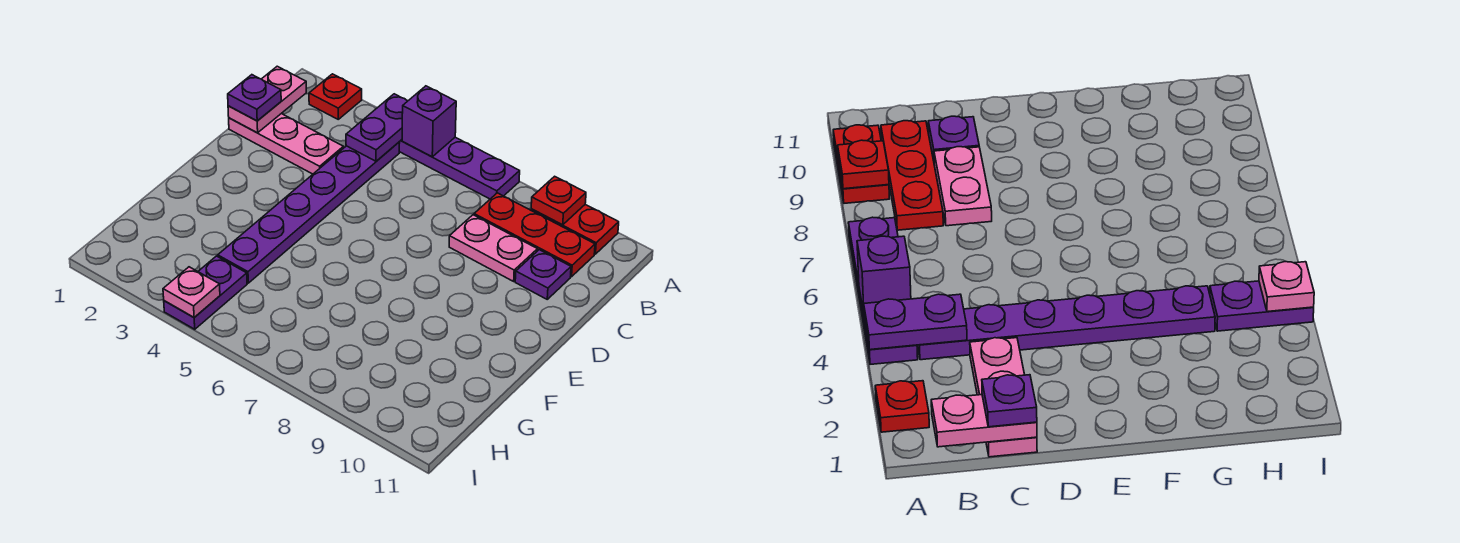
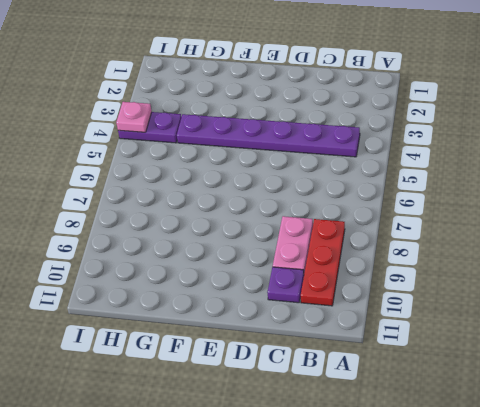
none -> red 1x1 plate [309,74,362,119]
none -> purple 1x4 plate [399,137,520,199]
none -> red 1x2 plate [531,204,619,254]

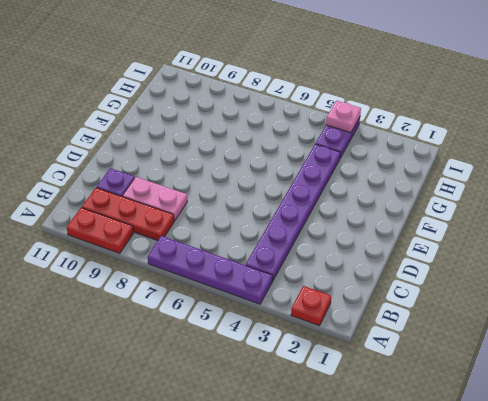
none -> pink 1x3 plate [229,114,343,174]
none -> purple 1x2 plate [346,94,407,161]
none -> purple 1x1 brick [402,86,456,157]

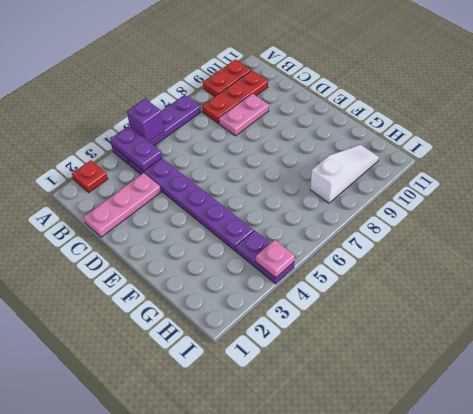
white 1x3 slope [310,145,379,203] -> none
none -> purple 1x1 plate [515,250,571,299]
none -> red 1x1 plate [531,176,586,225]
none -> pink 1x2 plate [228,66,306,133]

